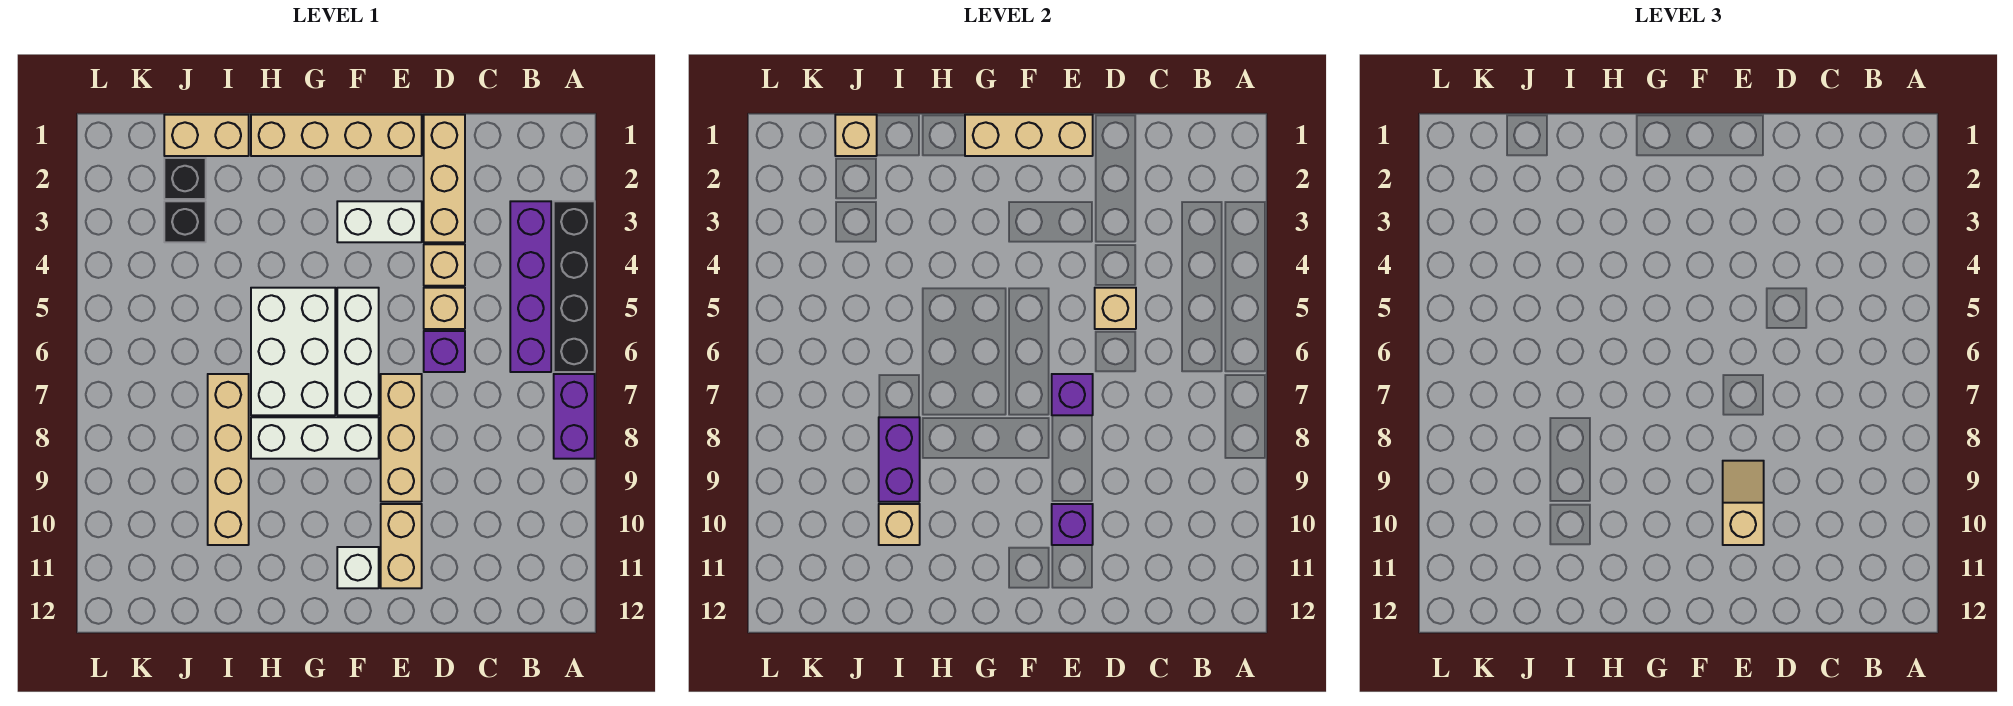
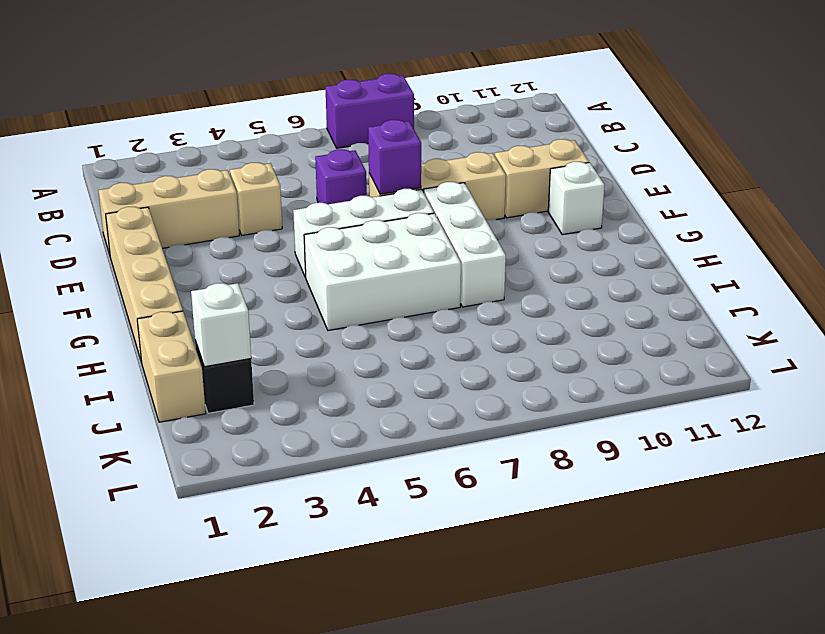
white 1x1 brick [191,283,251,367] -> none
none -> black 1x4 brick [554,201,595,372]
none -> purple 1x4 brick [510,201,551,372]
none -> tan 1x1 brick [424,288,465,329]

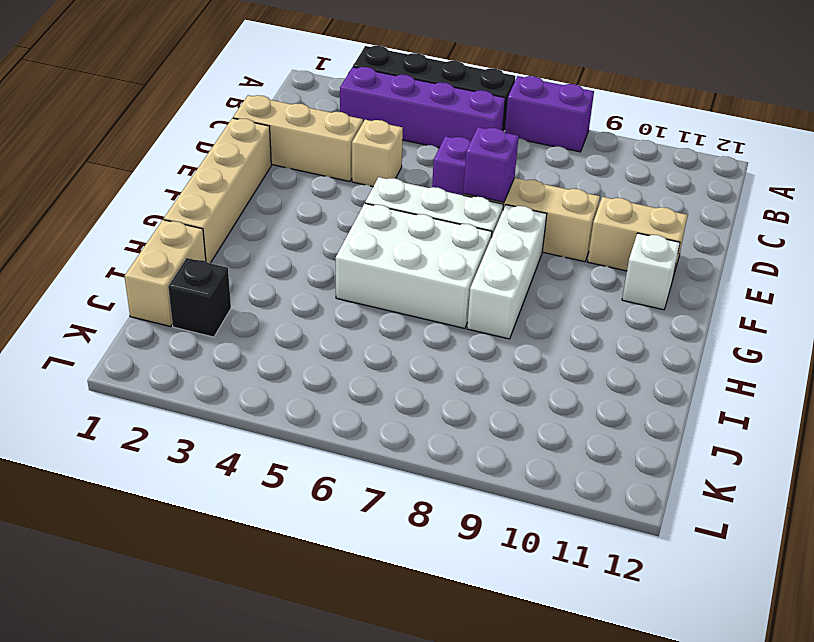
none -> tan 1x1 brick [424,288,465,329]
none -> white 1x2 brick [337,201,422,242]
none -> tan 1x4 brick [208,374,249,545]

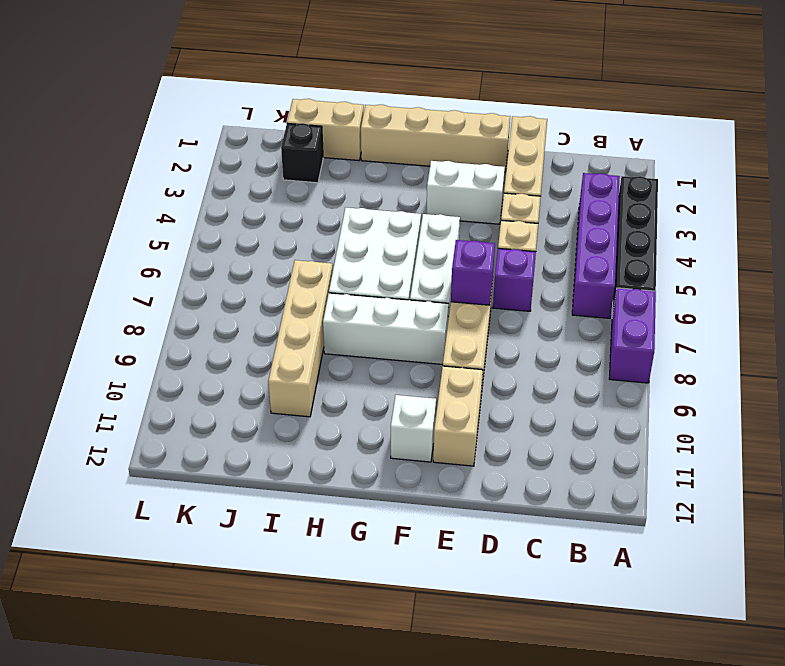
none -> black 1x1 brick [164,201,206,242]
none -> tan 1x1 brick [1095,288,1136,329]
none -> tan 1x3 brick [965,115,1093,156]

